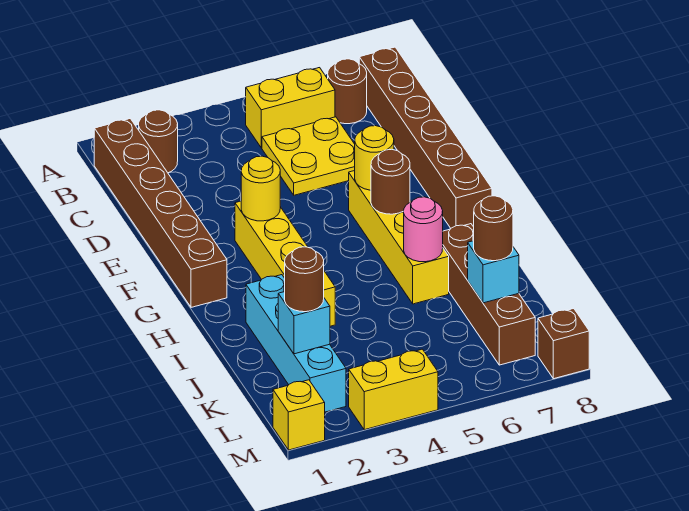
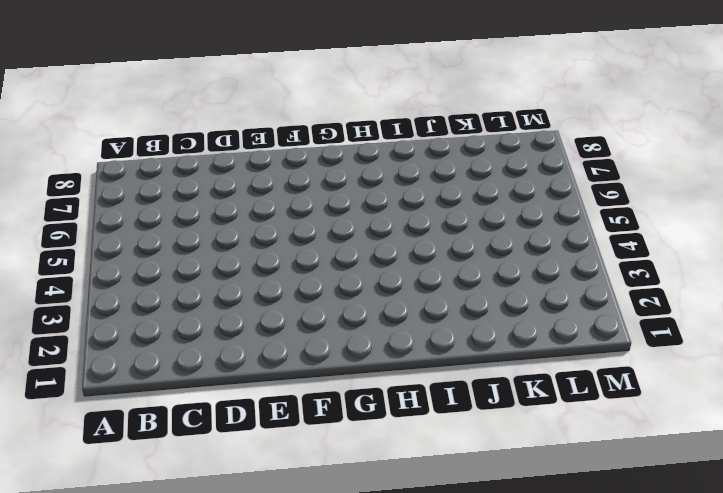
none -> brown 1x6 brick [94,119,227,307]
none -> brown 1x1 round brick [139,110,178,173]
none -> yellow 1x2 brick [246,68,335,148]

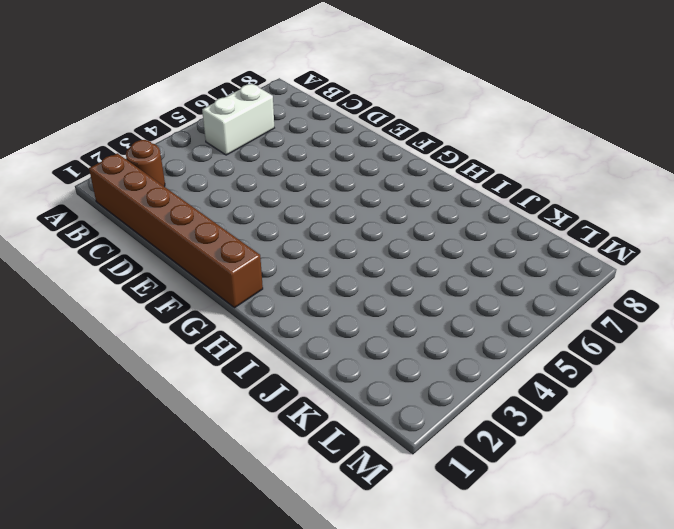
white 1x2 brick [202,83,274,155] -> yellow 1x2 brick [246,68,335,148]
none -> brown 1x1 round brick [328,59,367,124]
none -> brown 1x6 brick [359,47,492,228]
none -> yellow 2x2 plate [262,117,355,195]

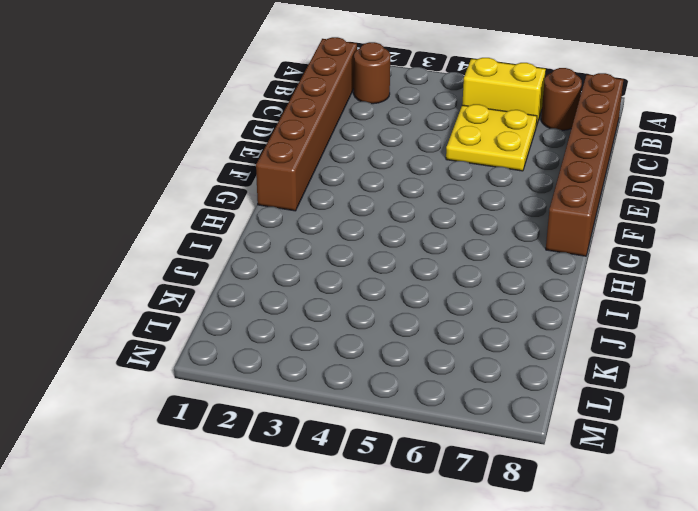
none -> yellow 1x4 brick [235,201,335,326]
none -> yellow 1x4 brick [349,171,449,304]
none -> cyan 1x4 brick [246,275,346,412]

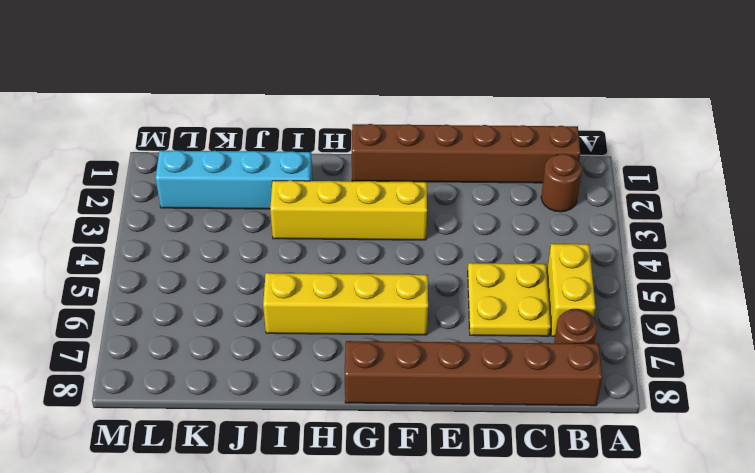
none -> brown 1x4 brick [443,224,535,365]
none -> yellow 1x1 brick [273,380,325,450]
none -> yellow 1x2 brick [349,349,438,430]

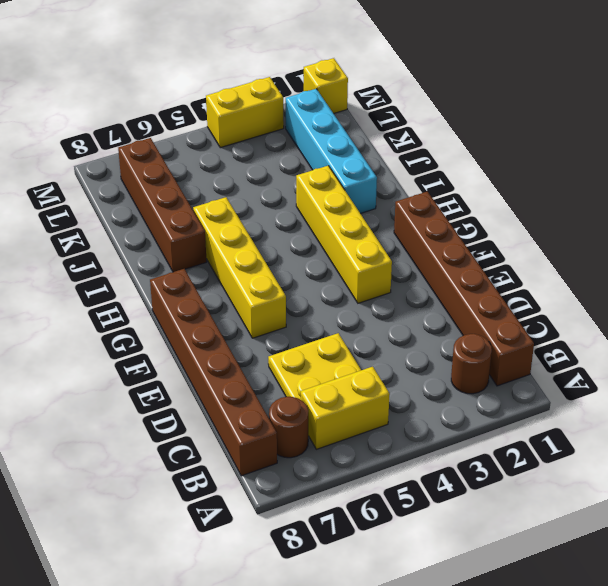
none -> brown 1x1 brick [538,309,589,379]
none -> yellow 1x1 round brick [241,156,280,221]
none -> yellow 1x1 round brick [355,126,394,190]

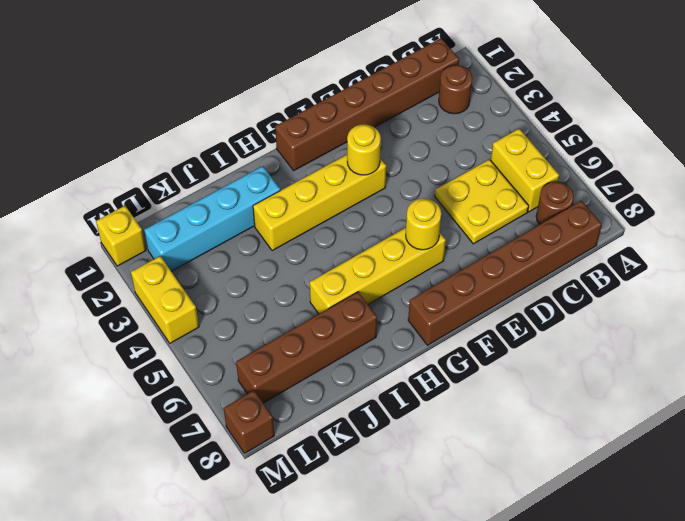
none -> brown 1x1 round brick [371,149,410,214]
none -> pink 1x1 round brick [404,197,443,262]
none -> cyan 1x1 brick [278,292,330,354]

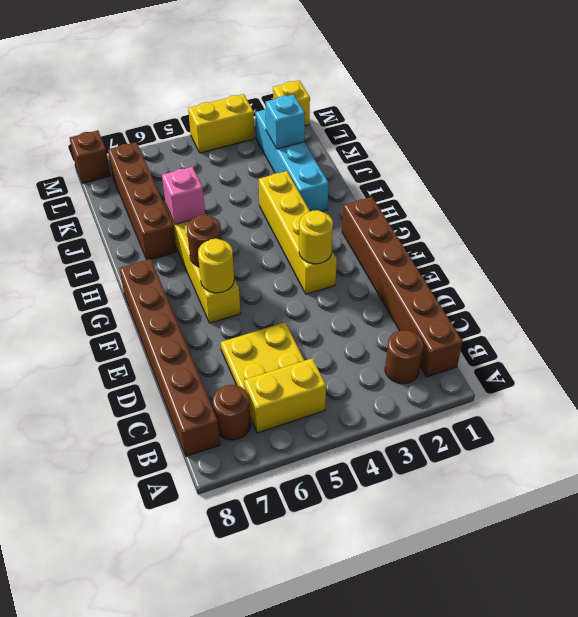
pink 1x1 brick [162,167,205,224] -> pink 1x1 round brick [404,197,443,262]
none -> cyan 1x1 brick [468,241,519,303]
none -> brown 1x1 round brick [285,247,324,312]
none -> brown 1x1 round brick [474,196,513,261]

